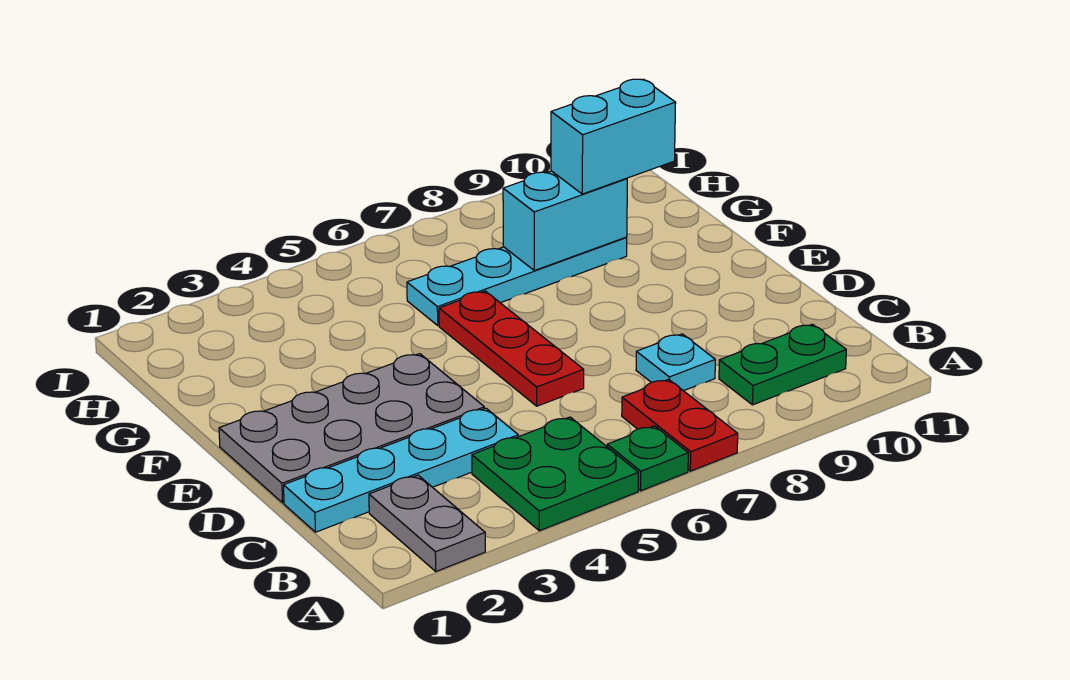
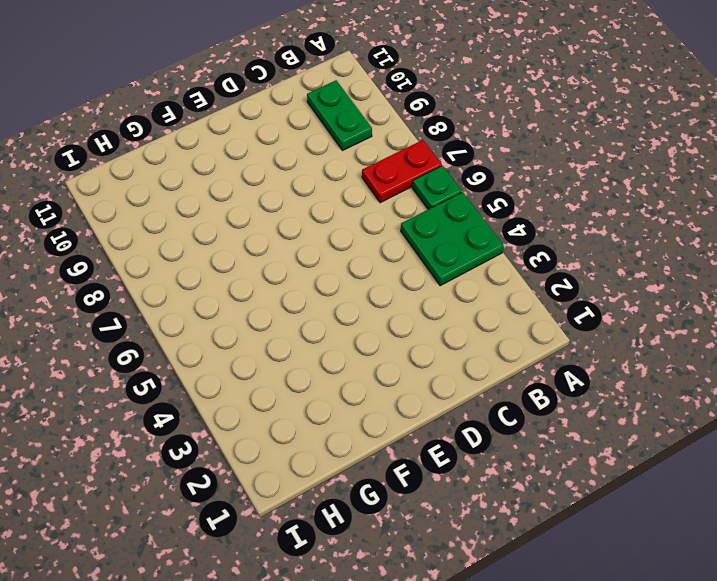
none -> grey 1x2 plate [369,475,485,571]
none -> cyan 1x4 plate [284,408,518,532]
none -> cyan 1x1 plate [636,334,715,391]

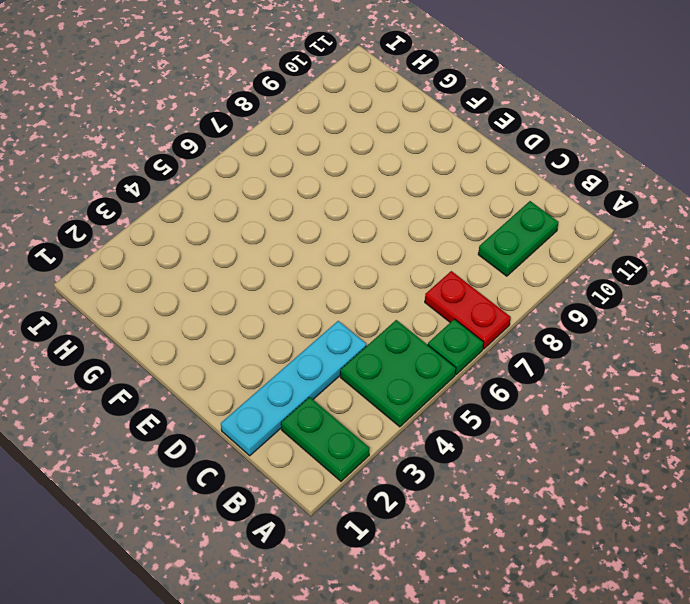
green 1x2 plate [281,397,369,481] -> grey 1x2 plate [369,475,485,571]
none -> cyan 1x1 plate [636,334,715,391]
none -> grey 2x4 plate [219,354,484,503]
none -> red 1x3 plate [439,291,584,406]

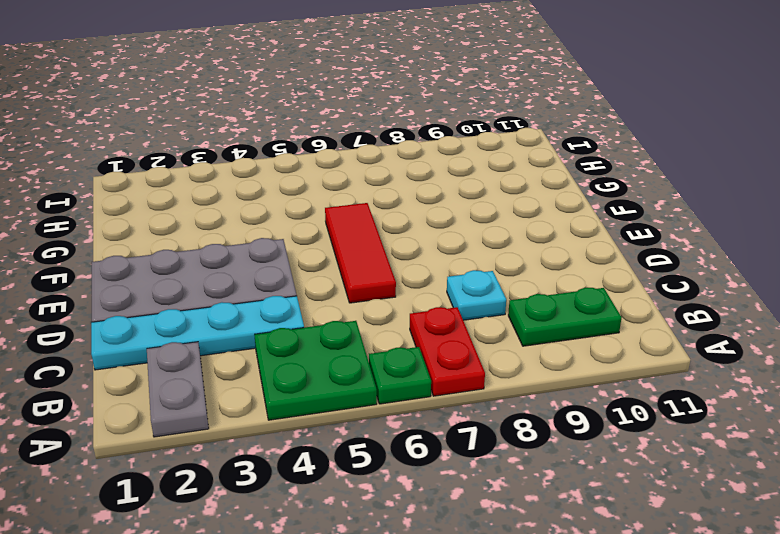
red 1x3 tile [325,203,396,303] -> red 1x3 plate [439,291,584,406]
none -> cyan 1x4 plate [407,237,627,325]
none -> cyan 1x2 brick [503,171,627,271]
none -> cyan 1x2 brick [551,79,676,194]

